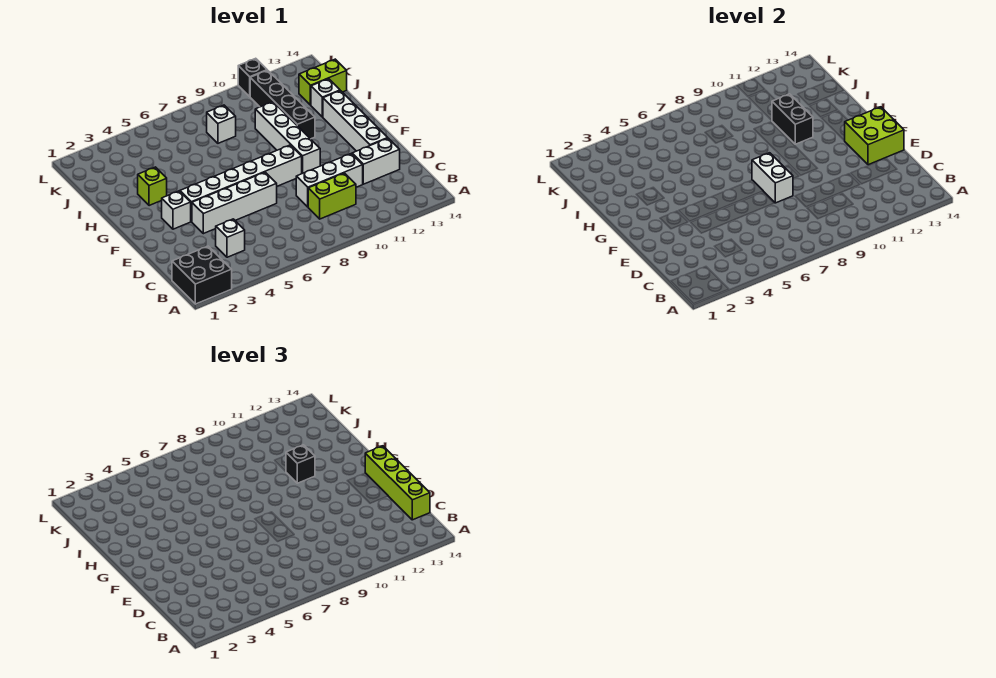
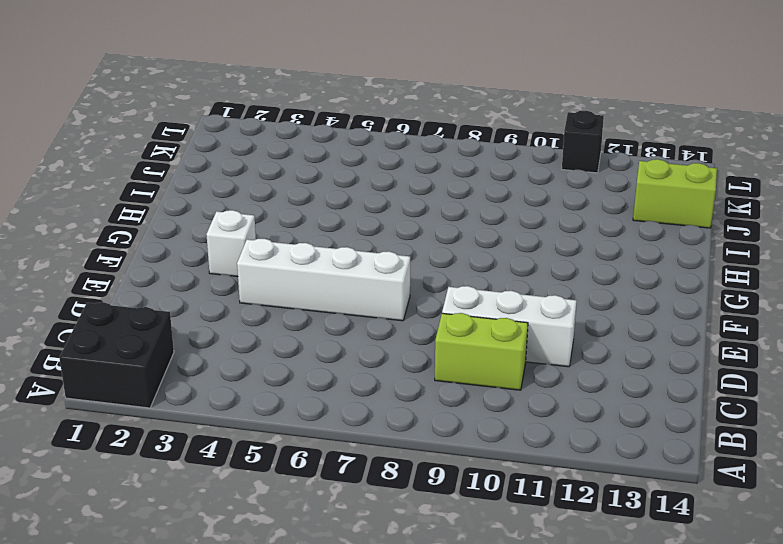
none -> white 1x1 brick [216,219,245,257]
none -> white 1x2 brick [352,138,400,184]
none -> white 1x4 brick [323,91,387,151]

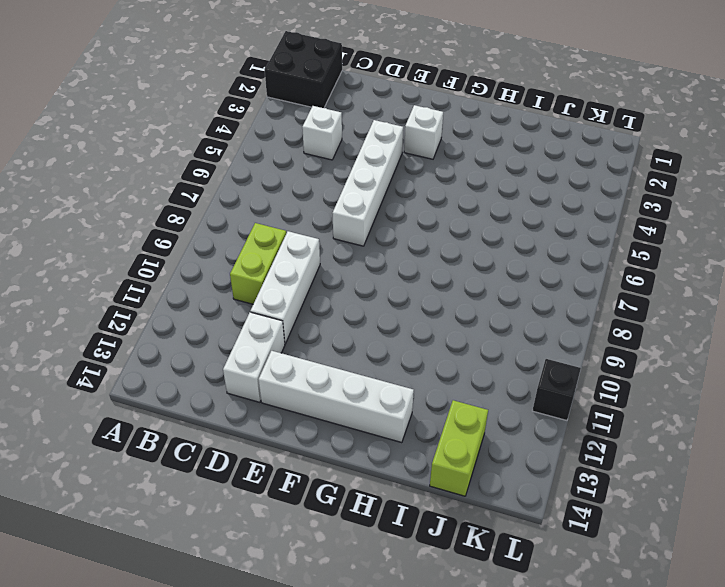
none -> white 1x6 brick [180,145,302,222]
none -> white 1x4 brick [255,102,320,174]
none -> lime 1x1 brick [138,167,167,206]

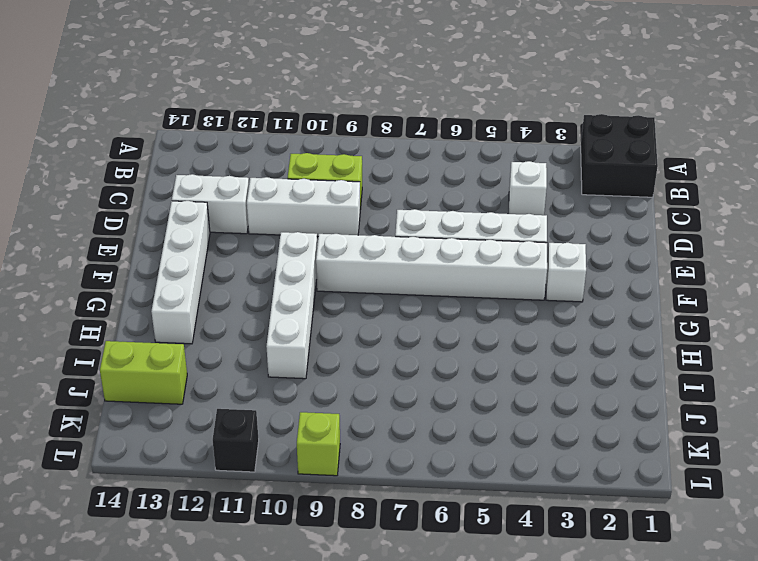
lime 1x1 brick [297,412,340,476] -> lime 1x1 brick moved to [138,167,167,206]
none -> black 1x4 brick [250,70,315,139]
none -> white 1x1 brick [311,79,340,117]
none -> white 1x1 brick [207,105,236,143]

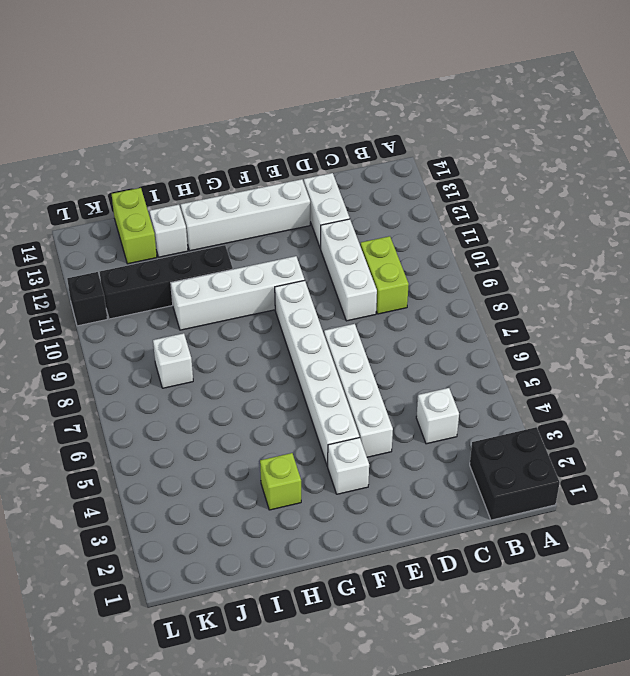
none -> white 1x2 brick [752,153,793,203]
none -> lime 2x2 brick [845,107,904,165]
none -> black 1x2 brick [772,94,813,144]

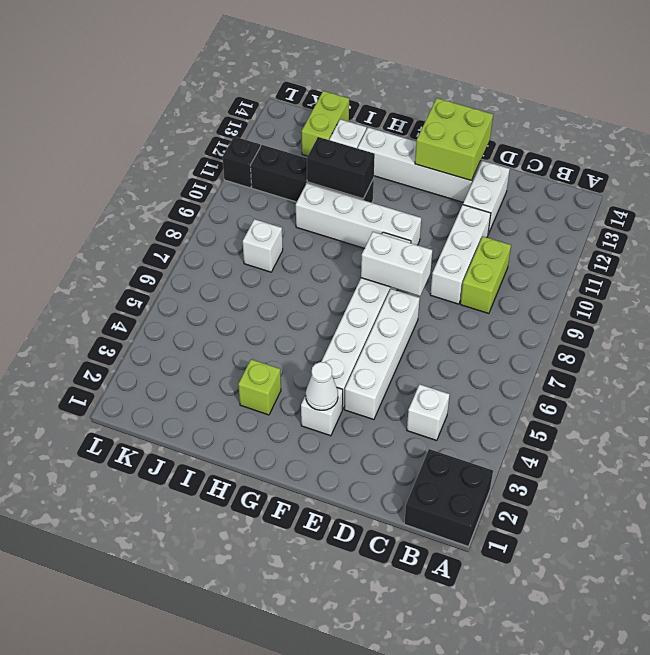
white 1x1 cone [306,362,338,410] -> none
none -> lime 1x4 brick [365,446,430,520]
none -> black 1x1 brick [286,445,315,483]

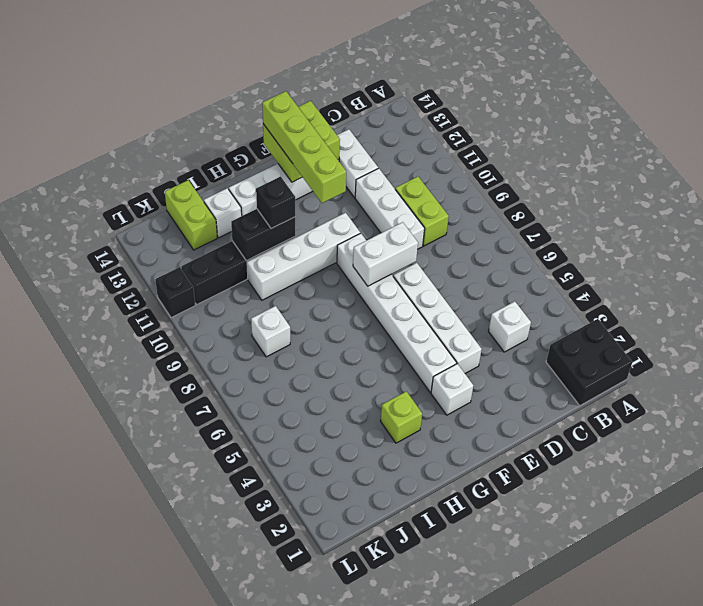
lime 1x4 brick [262,91,346,203] -> lime 1x4 brick turned to [365,446,430,520]

